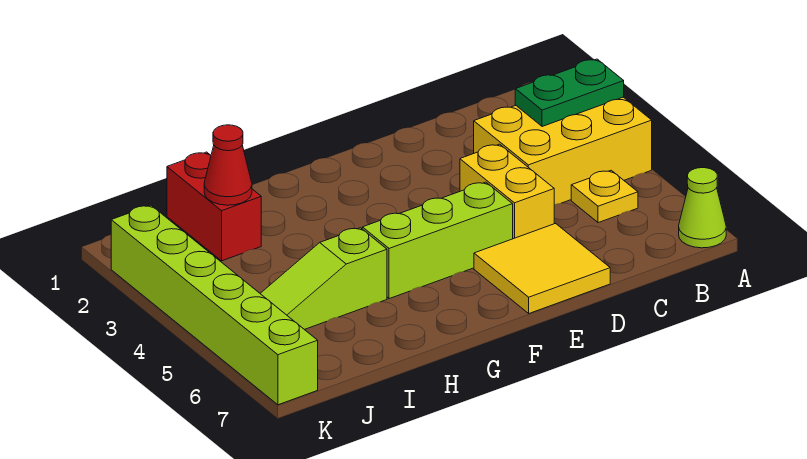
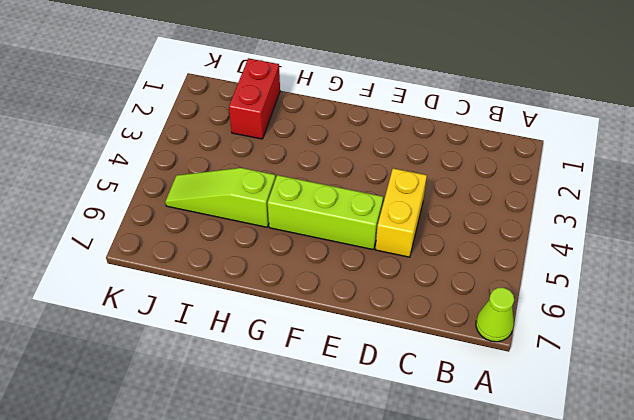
none -> yellow 2x3 brick [474,97,652,205]
none -> yellow 1x1 plate [571,170,638,223]

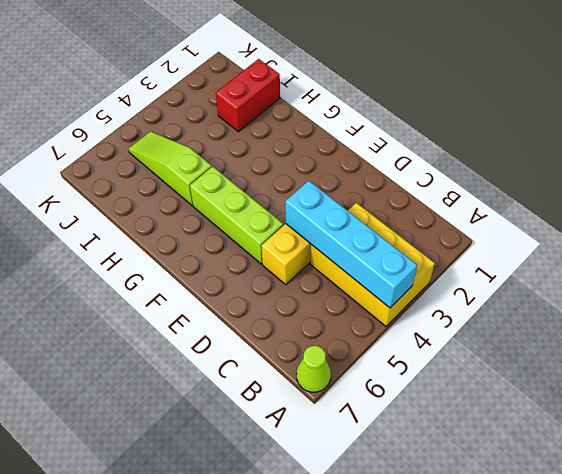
cyan 1x4 brick [285,181,417,308] -> none
none -> yellow 1x1 plate [571,170,638,223]
none -> yellow 2x2 tile [474,224,610,313]

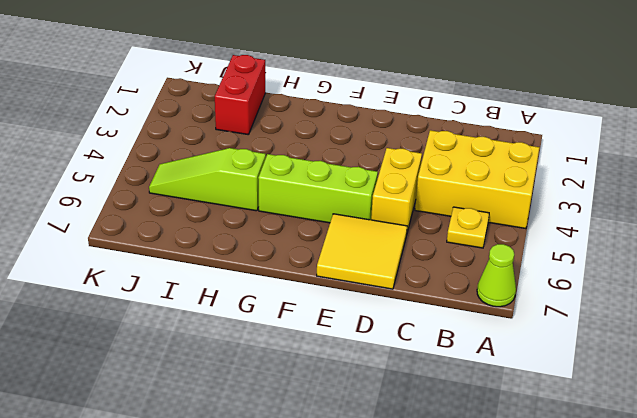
none -> lime 1x6 brick [111,205,318,405]
none -> green 1x2 plate [515,59,624,127]

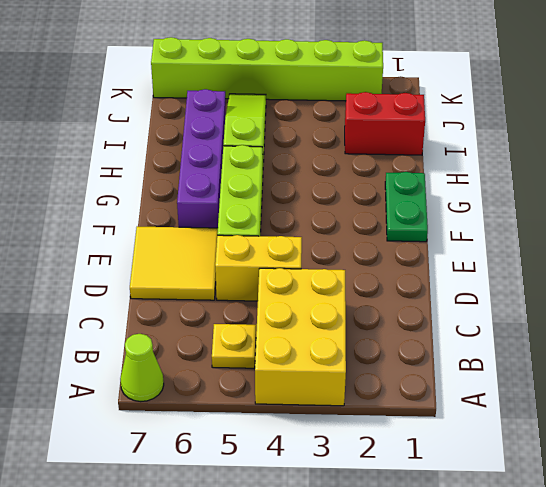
green 1x2 plate [385,172,428,242] -> green 1x2 plate moved to [515,59,624,127]
purple 1x4 brick [177,89,226,228] -> none
none -> red 1x1 cone [204,125,252,205]

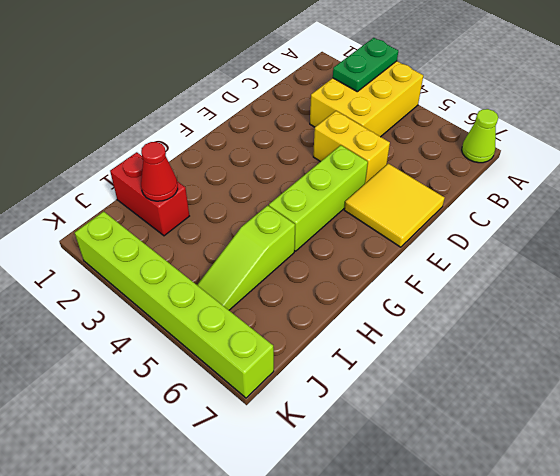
none -> yellow 1x1 plate [571,170,638,223]

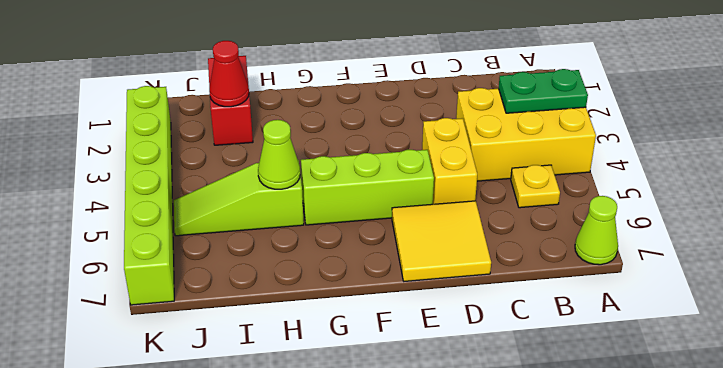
lime 1x1 cone [258,120,300,189] -> none

